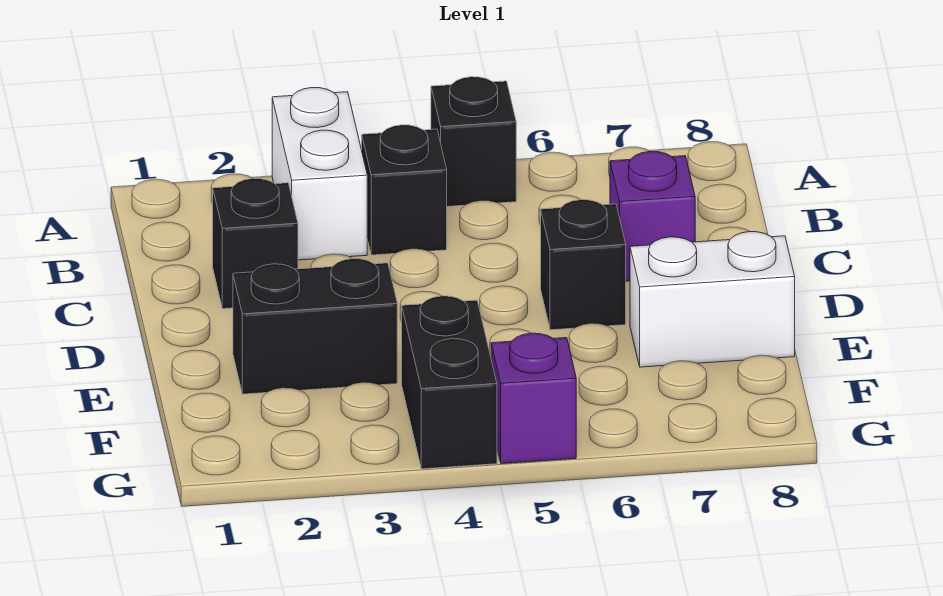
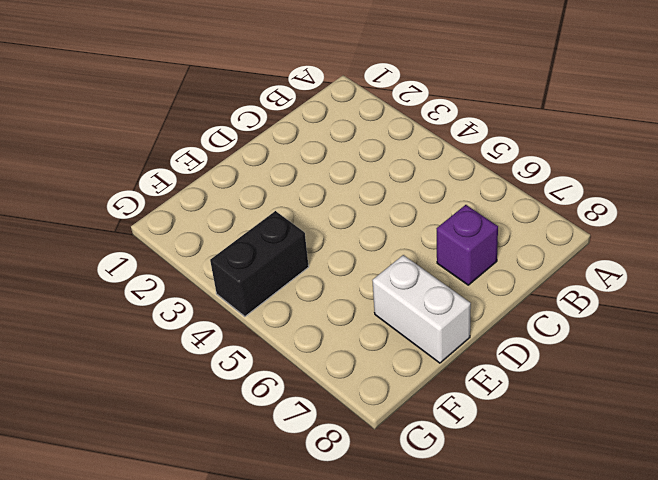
none -> white 1x2 brick [272,88,367,260]
none -> black 1x1 brick [431,77,516,207]

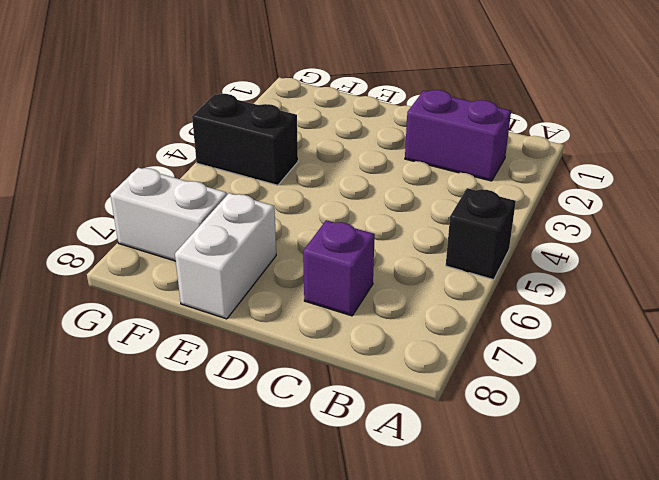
purple 1x2 brick [405,90,511,181] -> black 1x1 brick [213,179,298,309]
white 1x2 brick [110,168,227,261] -> white 1x2 brick moved to [272,88,367,260]
none -> black 1x1 brick [362,125,447,255]
none -> black 1x1 brick [541,200,626,330]

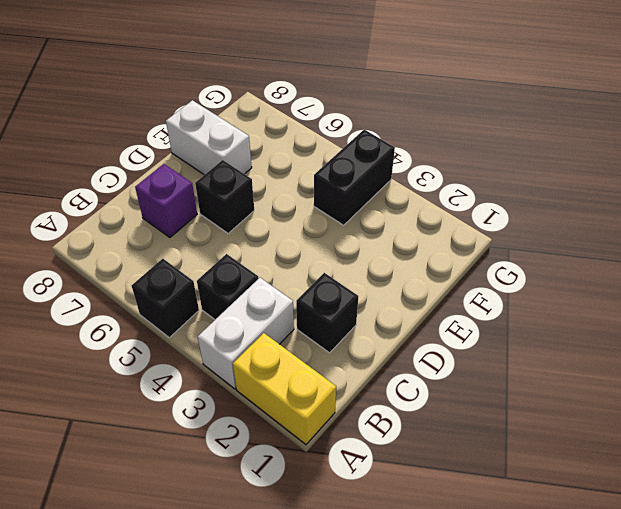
yellow 1x2 brick [233,333,336,444] -> none
none -> black 1x2 brick [233,259,397,394]
none -> purple 1x1 brick [491,333,576,464]

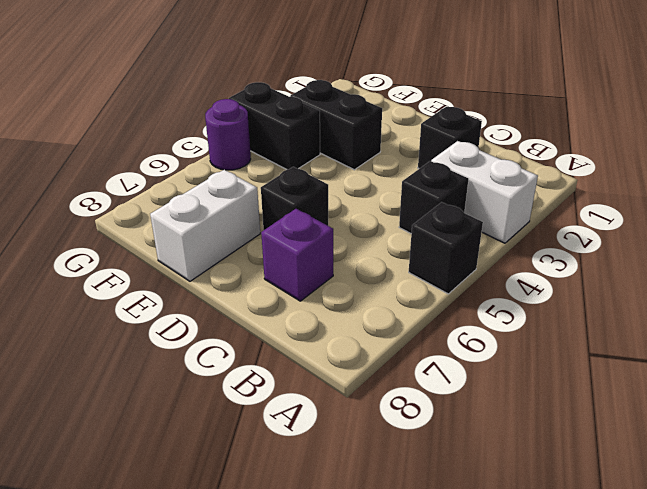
black 1x2 brick [290,80,382,170] -> black 1x2 brick turned to [233,259,397,394]
purple 1x1 round brick [205,99,251,170] -> purple 1x1 brick [491,333,576,464]

